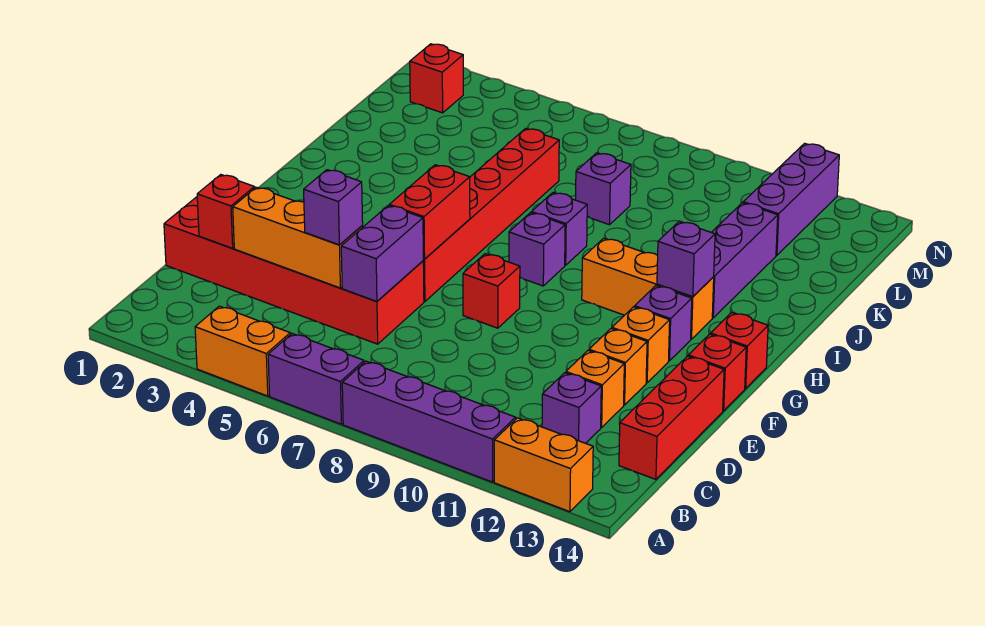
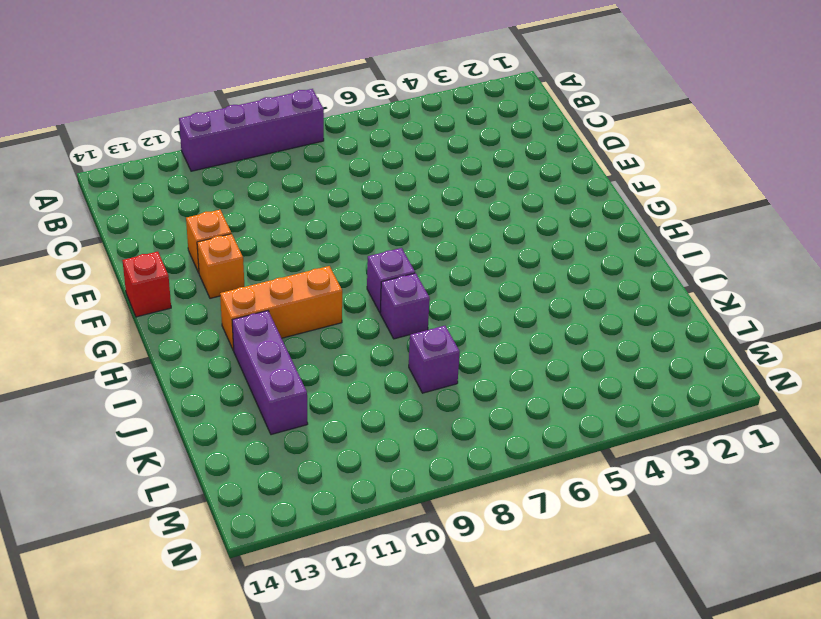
none -> orange 1x2 brick [195,306,290,396]
none -> purple 1x2 brick [268,334,364,424]
none -> orange 1x2 brick [494,418,593,512]

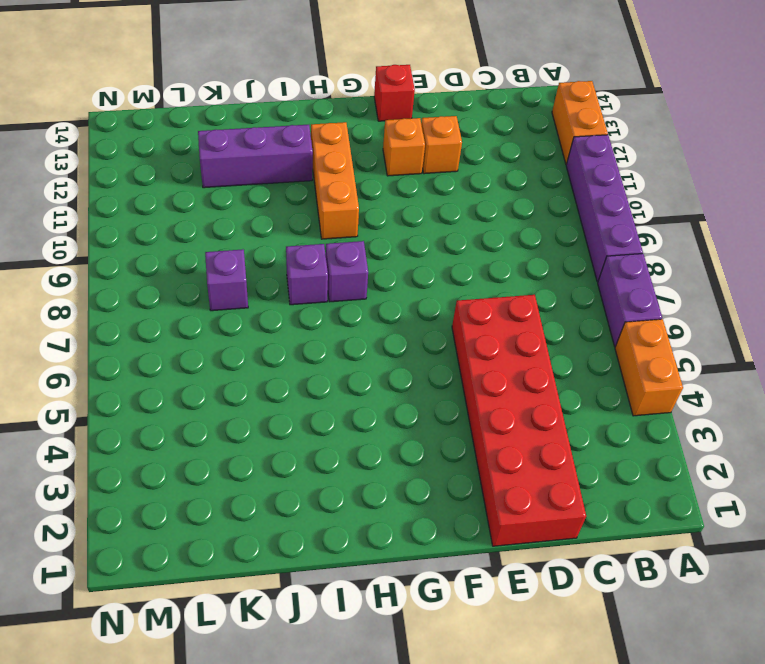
none -> purple 1x1 brick [542,373,601,443]
none -> red 1x3 brick [619,356,724,479]
none -> orange 1x1 brick [566,351,624,427]

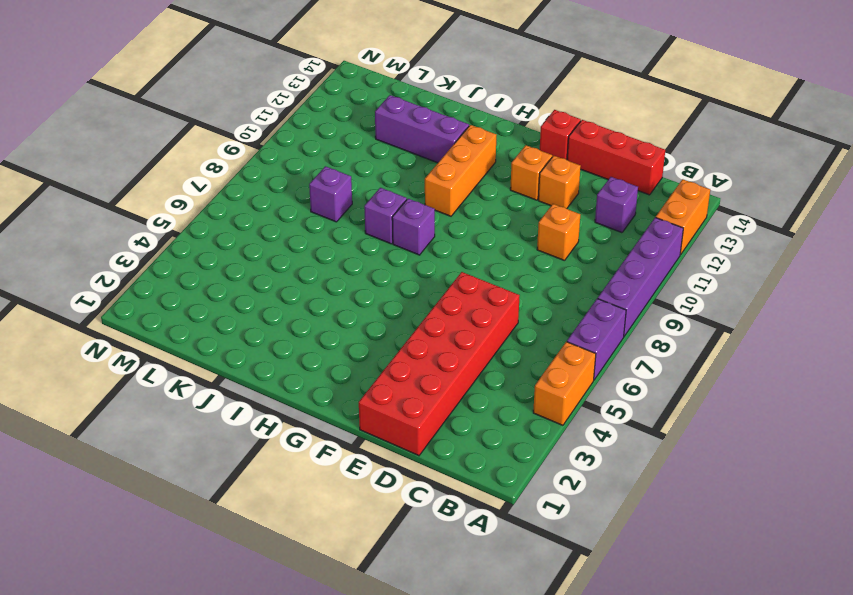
orange 1x1 brick [537,204,580,261] -> orange 1x1 brick moved to [566,351,624,427]
none -> red 1x6 brick [423,128,559,302]
none -> red 1x1 brick [463,254,520,328]
none -> purple 1x1 brick [635,286,692,361]

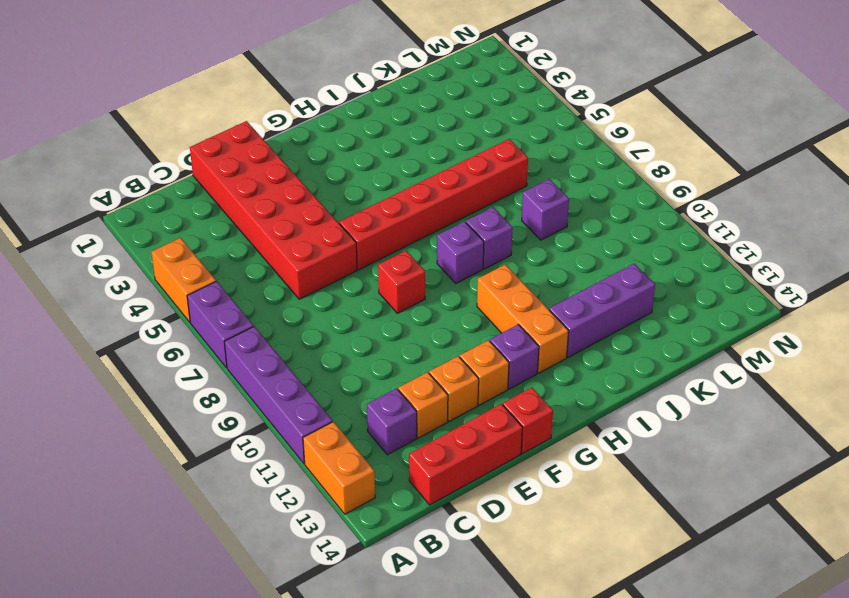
none -> red 1x1 brick [711,313,768,388]
none -> purple 1x3 brick [743,143,839,255]
none -> red 1x1 brick [410,44,463,113]

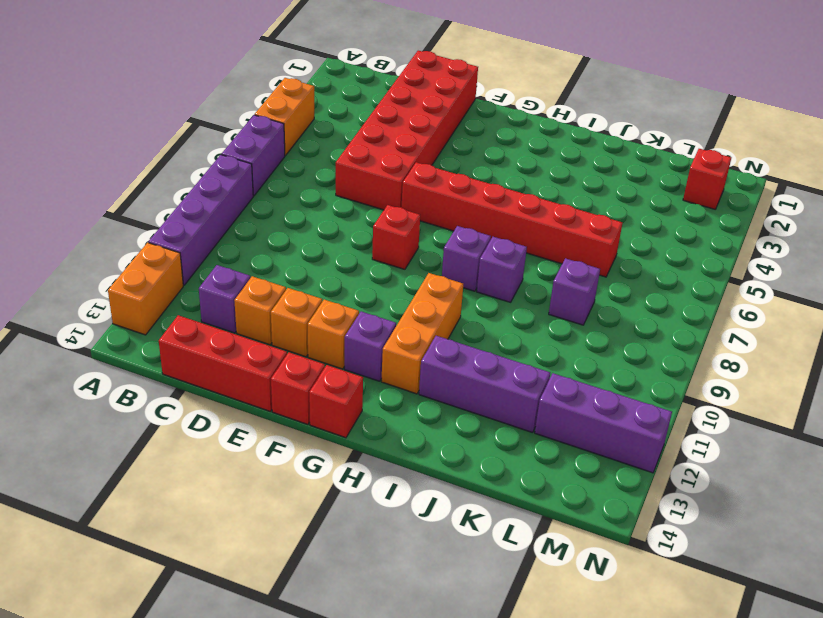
none -> red 1x1 brick [197,175,255,248]
none -> orange 1x3 brick [233,187,363,288]
none -> purple 1x2 brick [341,205,423,302]

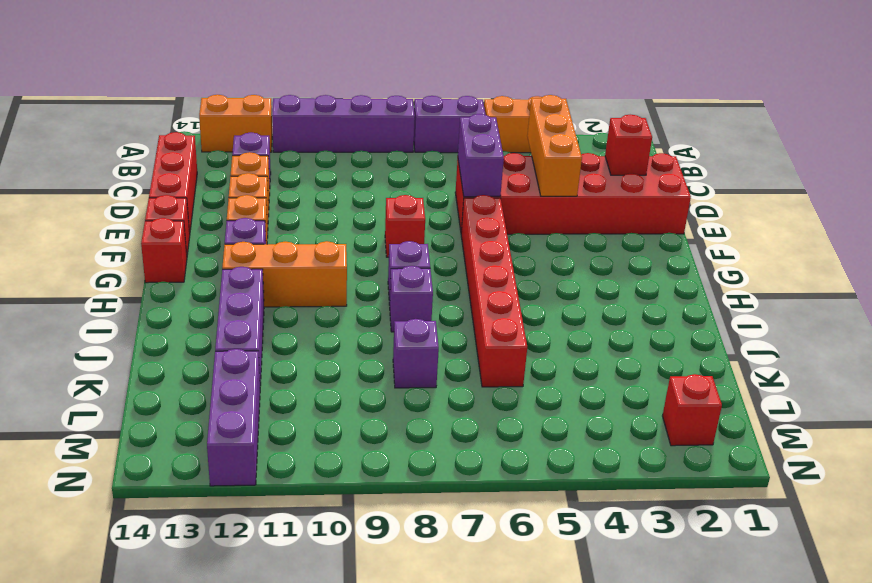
orange 1x3 brick [527,95,582,196] -> orange 1x3 brick turned to [233,187,363,288]
none -> red 1x2 brick [389,165,470,259]
none -> purple 1x1 brick [657,221,715,297]
none -> purple 1x1 brick [304,170,363,245]

